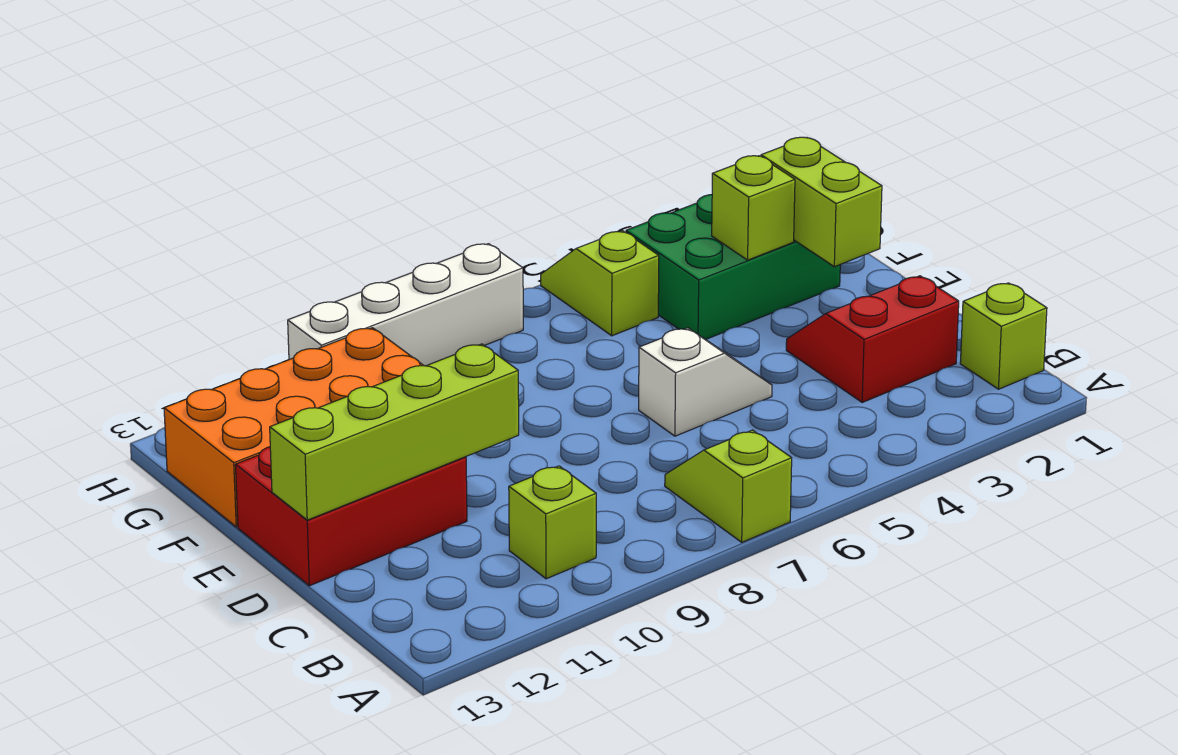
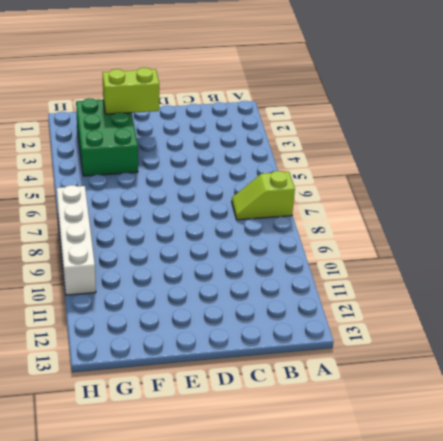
none -> lime 1x1 brick [960,283,1047,389]
none -> lime 1x1 brick [509,466,596,579]
none -> red 2x2 slope [786,276,959,403]

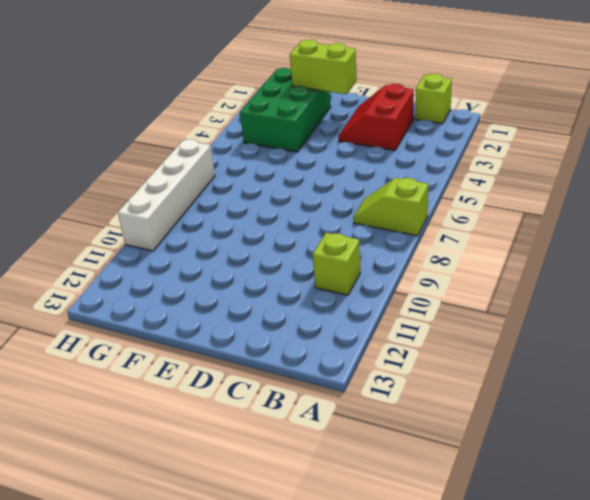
none -> white 1x2 slope [639,328,772,436]
none -> red 2x3 brick [235,447,467,586]
none -> orange 2x4 brick [164,328,424,527]

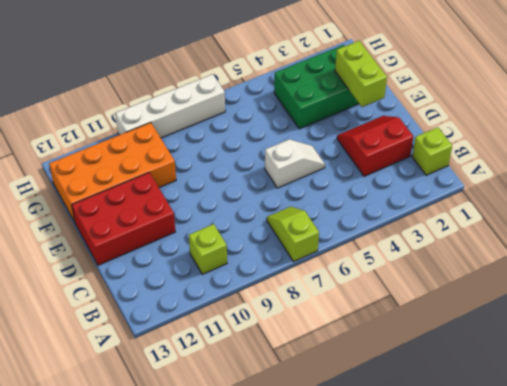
none -> lime 1x2 slope [541,231,659,336]
none -> lime 1x4 brick [270,344,519,520]
none -> lime 1x1 brick [712,156,795,260]

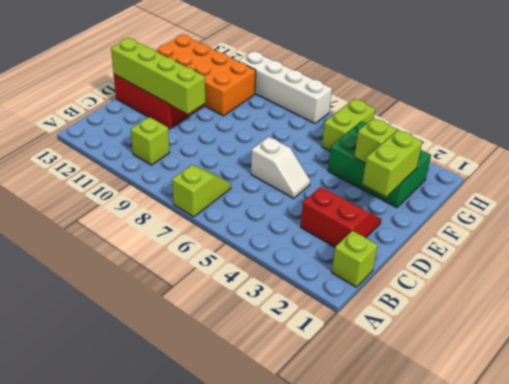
lime 1x2 brick [322,99,375,151] -> lime 1x2 slope [541,231,659,336]

